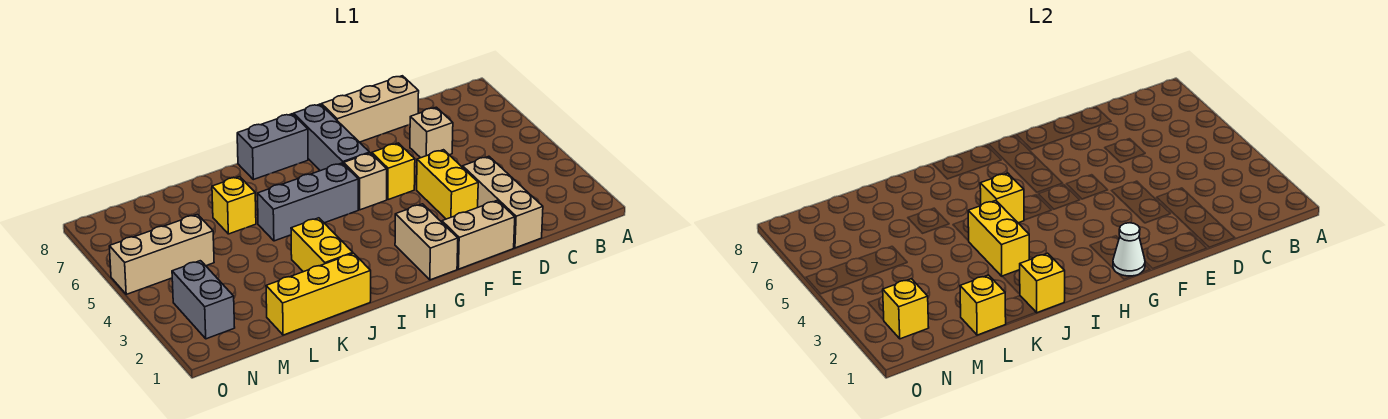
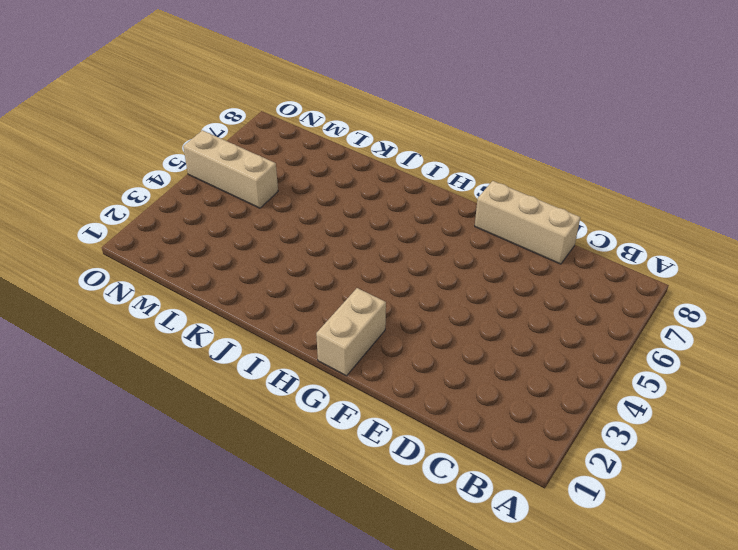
none -> tan 1x3 brick [463,156,543,248]
none -> tan 1x1 brick [410,107,453,158]
none -> tan 1x2 brick [442,201,515,269]

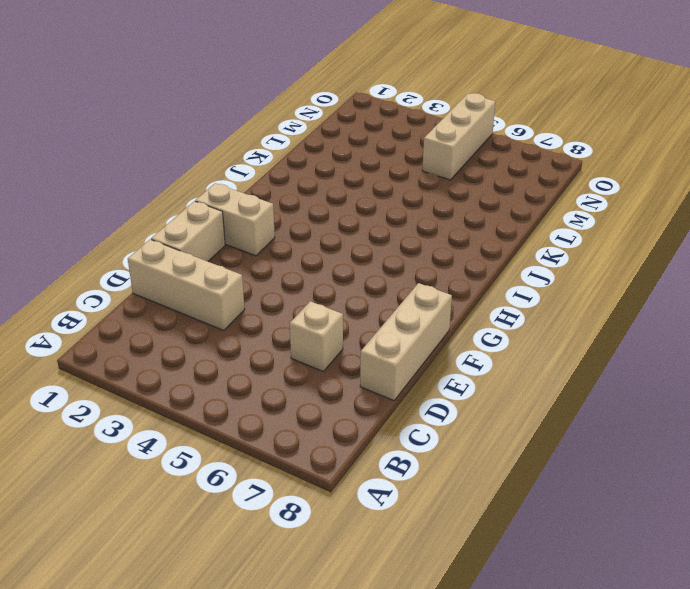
none -> yellow 1x2 brick [417,150,478,219]
none -> yellow 1x1 brick [372,143,415,200]
none -> tan 1x1 brick [344,153,387,210]

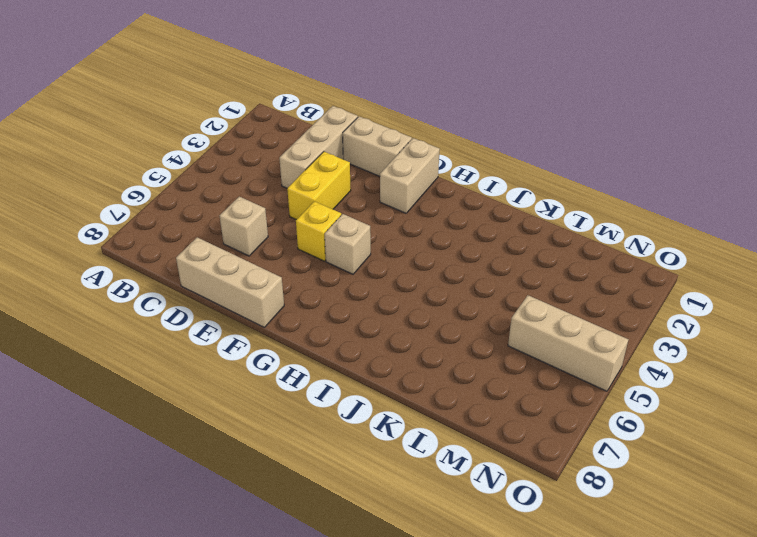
none -> grey 1x3 brick [294,104,370,171]
none -> grey 1x3 brick [258,163,358,241]
none -> grey 1x2 brick [237,114,308,180]

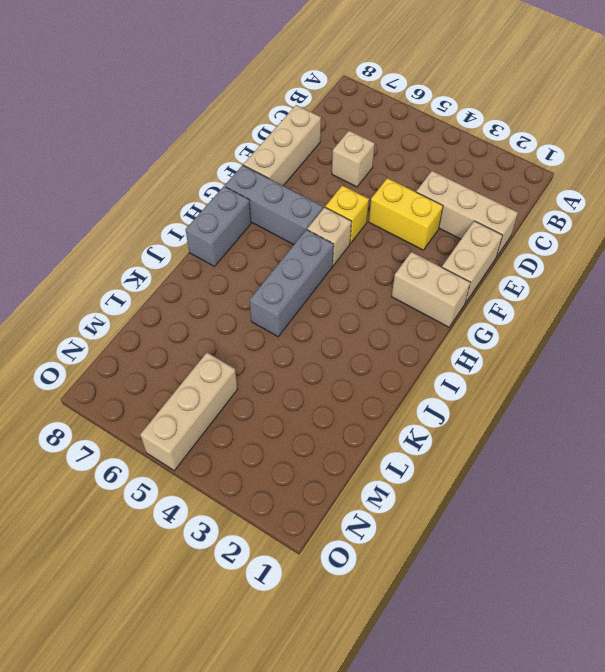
none -> yellow 1x3 brick [266,253,371,335]
none -> yellow 1x2 brick [291,218,353,272]
none -> yellow 1x1 brick [212,177,256,234]

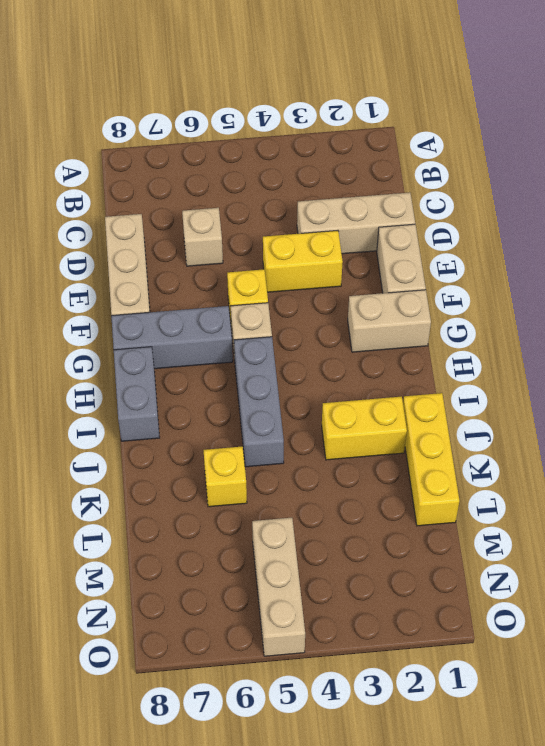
none -> grey 1x2 brick [172,261,235,339]
none -> white 1x1 cone [1113,223,1145,276]
none -> yellow 1x1 brick [980,173,1024,223]

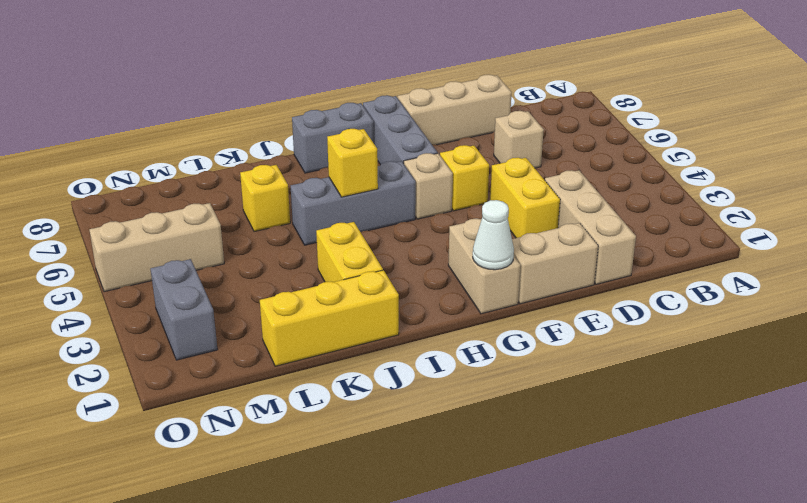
none -> yellow 1x1 brick [1020,253,1065,313]
none -> yellow 1x2 brick [968,201,1029,276]
none -> yellow 1x1 brick [960,275,1006,335]

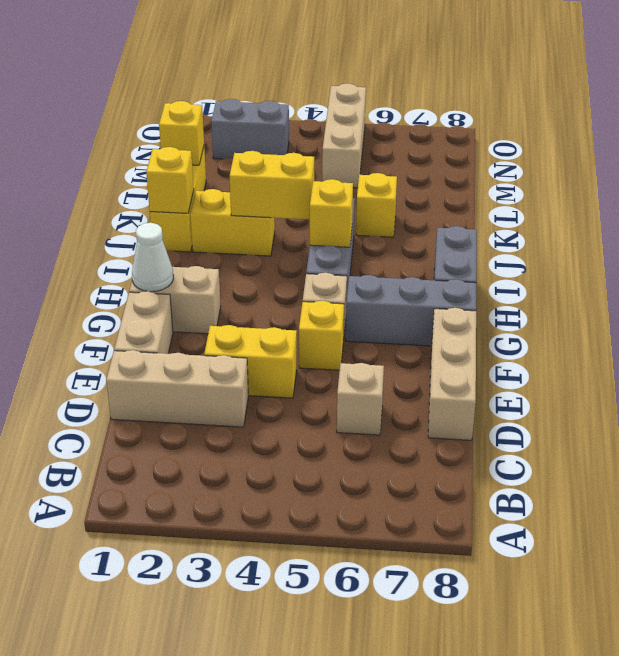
none -> yellow 1x1 brick [883,279,929,339]

